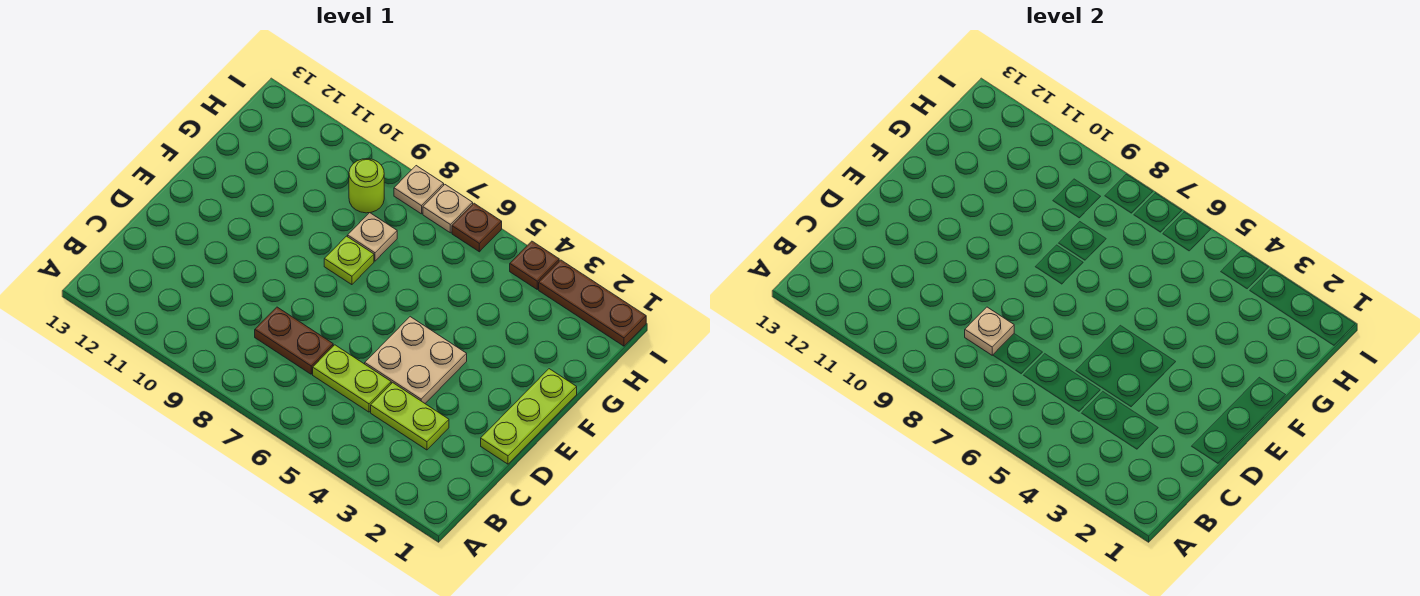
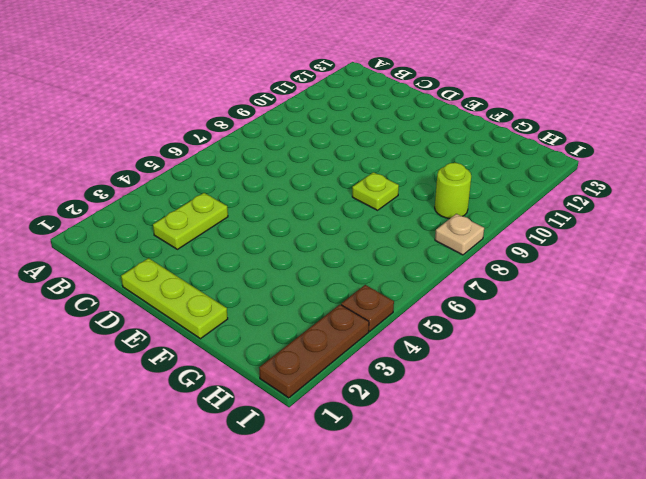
none -> lime 1x2 plate [313,345,391,412]
none -> brown 1x2 plate [255,307,333,374]
none -> tan 2x2 plate [365,317,467,403]

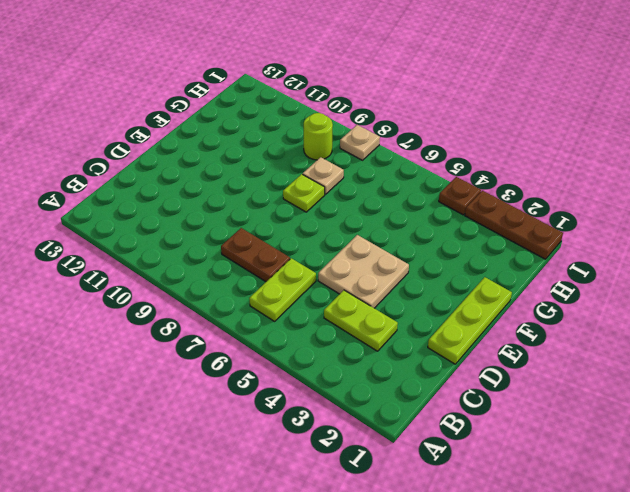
lime 1x2 plate [249,258,316,321] -> lime 1x2 plate turned to [313,345,391,412]
none -> brown 1x1 plate [452,203,502,252]
none -> tan 1x1 plate [423,185,473,233]
none -> tan 1x1 plate [965,307,1014,355]

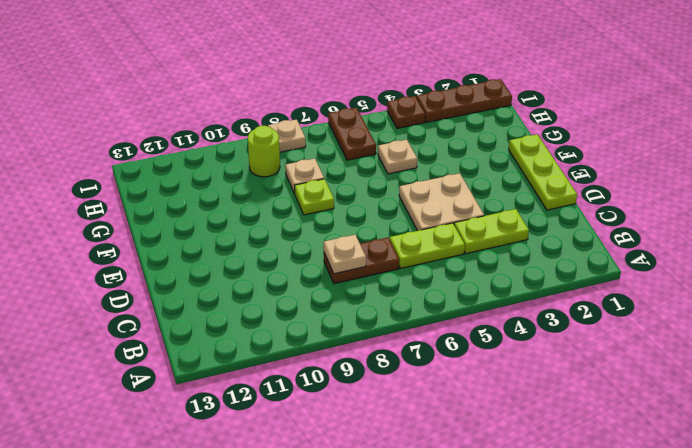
tan 1x1 plate [378,140,417,174] -> tan 1x1 plate moved to [423,185,473,233]
brown 1x2 plate [328,108,376,160] -> brown 1x1 plate [452,203,502,252]

